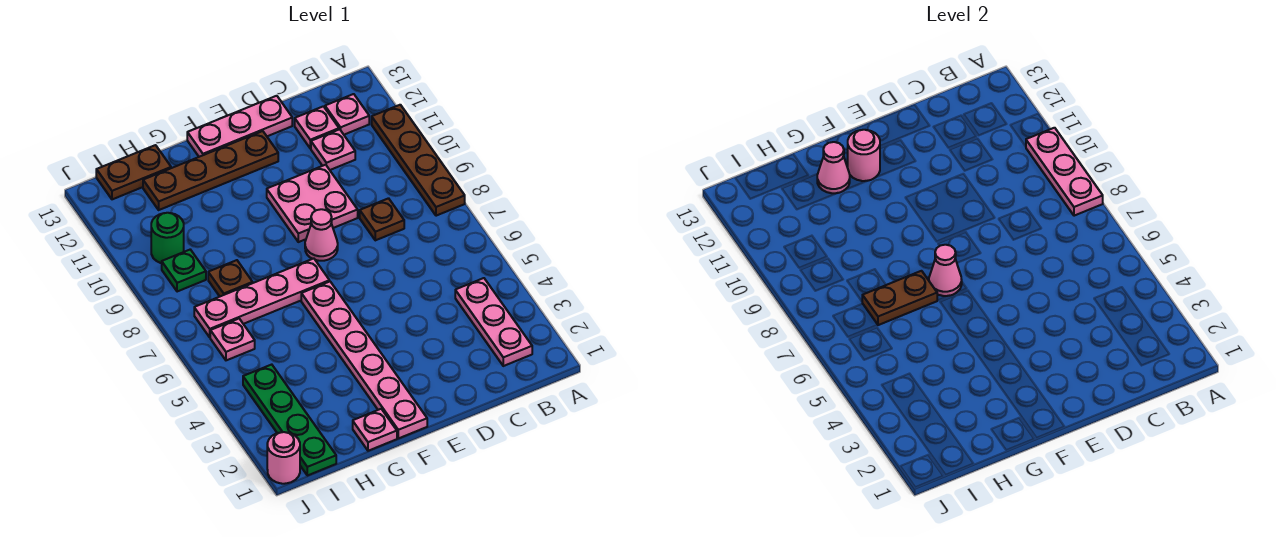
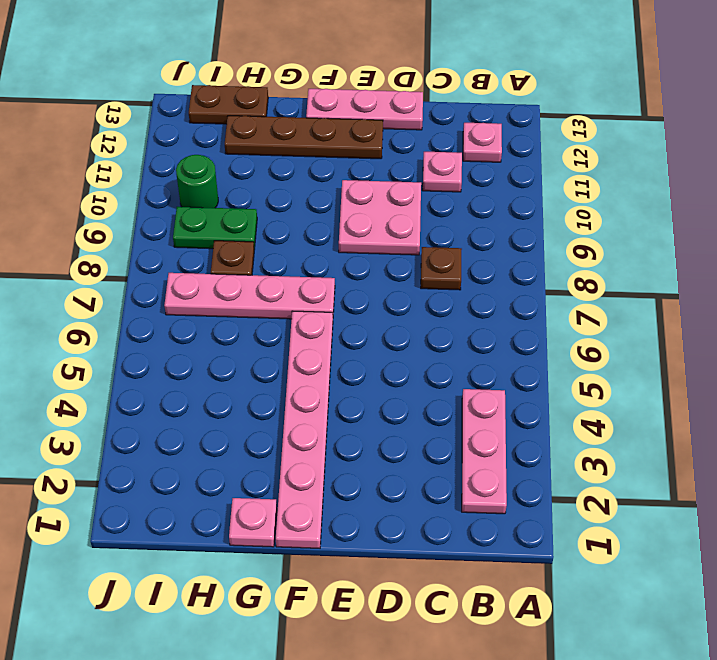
green 1x2 plate [173,207,257,250] -> green 1x1 plate [162,250,206,292]
none -> brown 1x4 plate [372,105,465,216]
none -> pink 1x1 plate [295,106,339,148]
none -> pink 1x1 cone [305,209,338,261]

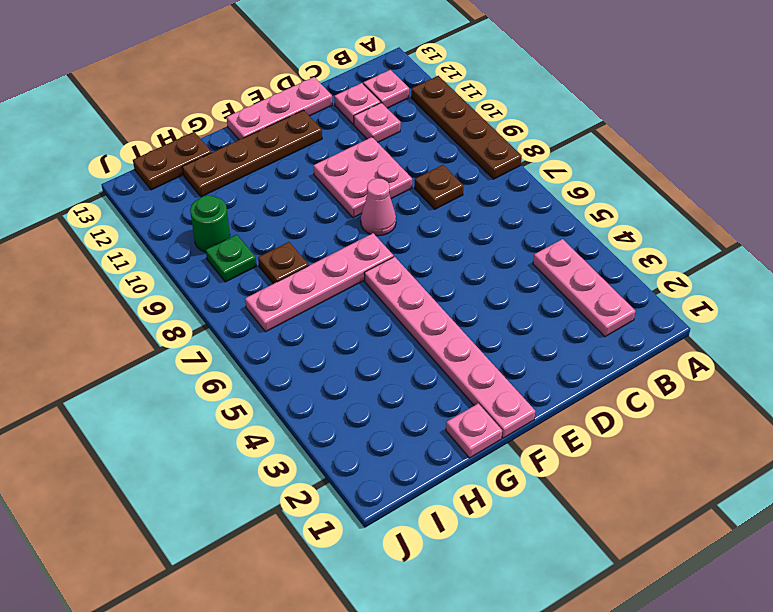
none -> green 1x4 plate [243,365,336,476]
none -> pink 1x1 plate [210,319,255,360]
none -> pink 1x1 round brick [267,432,300,484]

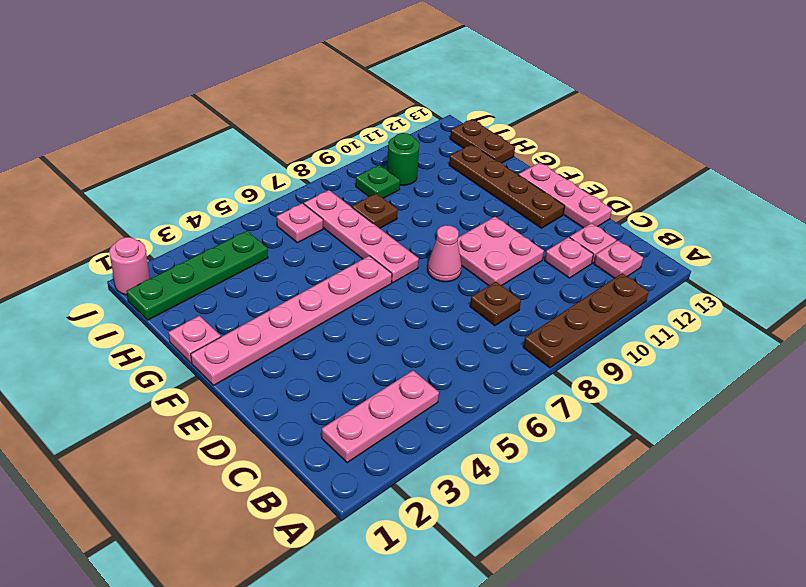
none -> pink 1x3 plate [1026,128,1103,216]
none -> pink 1x1 cone [929,245,962,296]
none -> pink 1x1 round brick [848,130,880,181]

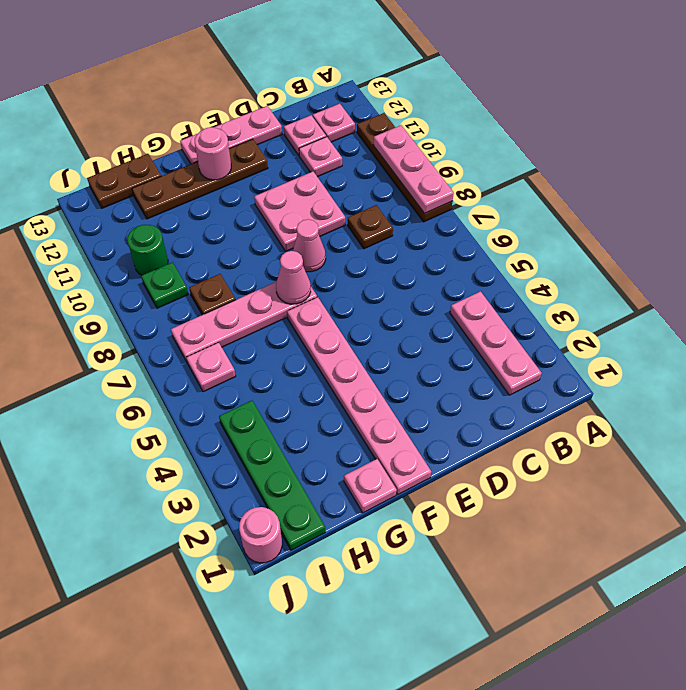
none -> brown 1x2 plate [862,271,937,325]
none -> pink 1x1 cone [817,142,850,193]

